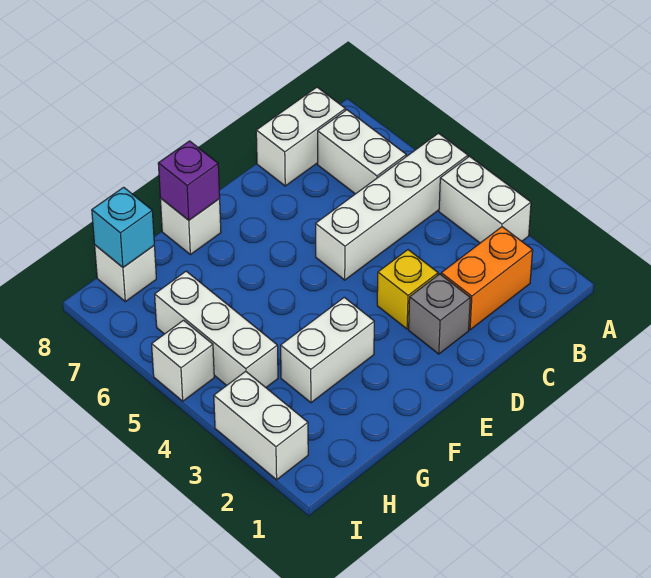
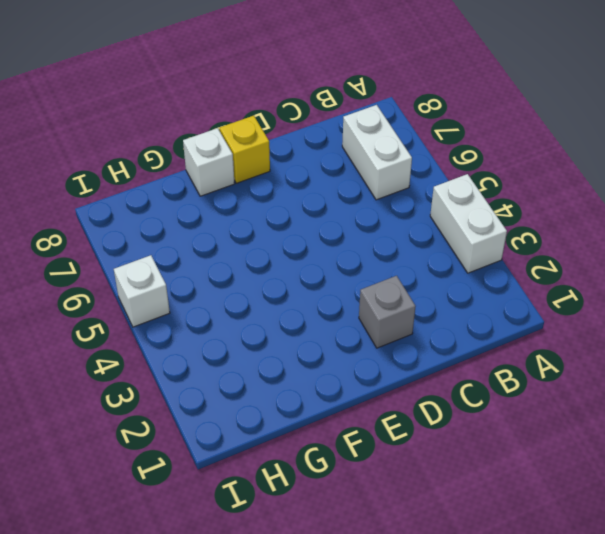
yellow 1x1 brick [220,116,270,183] -> yellow 1x1 brick moved to [377,250,438,329]
none -> white 1x4 brick [316,133,468,280]
none -> orange 1x2 brick [441,227,533,330]
none -> white 1x2 brick [256,87,345,186]

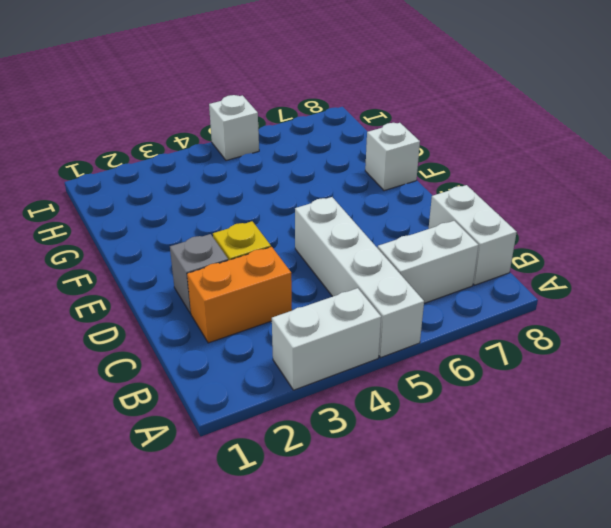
orange 1x2 brick [187,247,292,343] -> orange 1x2 brick turned to [441,227,533,330]
none -> white 1x2 brick [281,297,374,403]
none -> white 1x3 brick [155,271,278,387]
none -> white 1x1 brick [95,245,156,302]

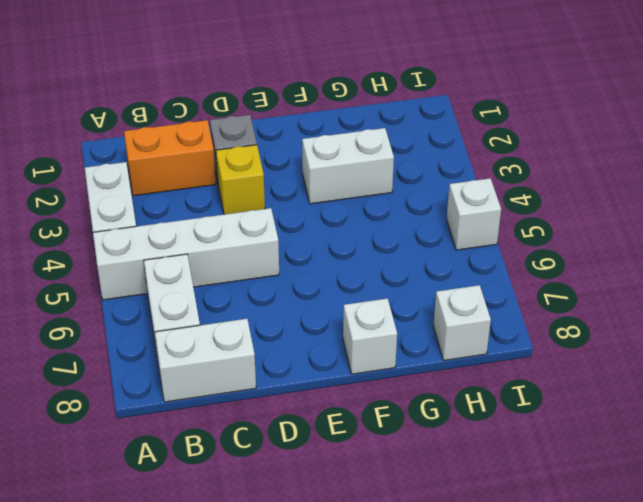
none -> white 1x3 brick [155,271,278,387]
none -> white 1x2 brick [214,371,308,480]
none -> purple 1x1 brick [158,141,220,220]

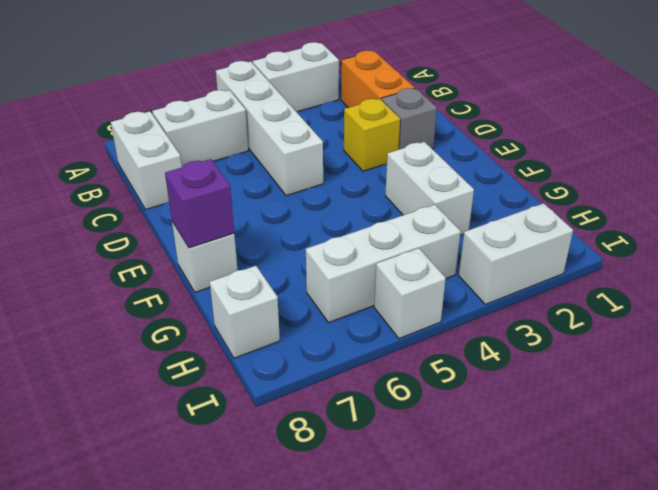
none -> cyan 1x1 brick [92,187,154,267]

